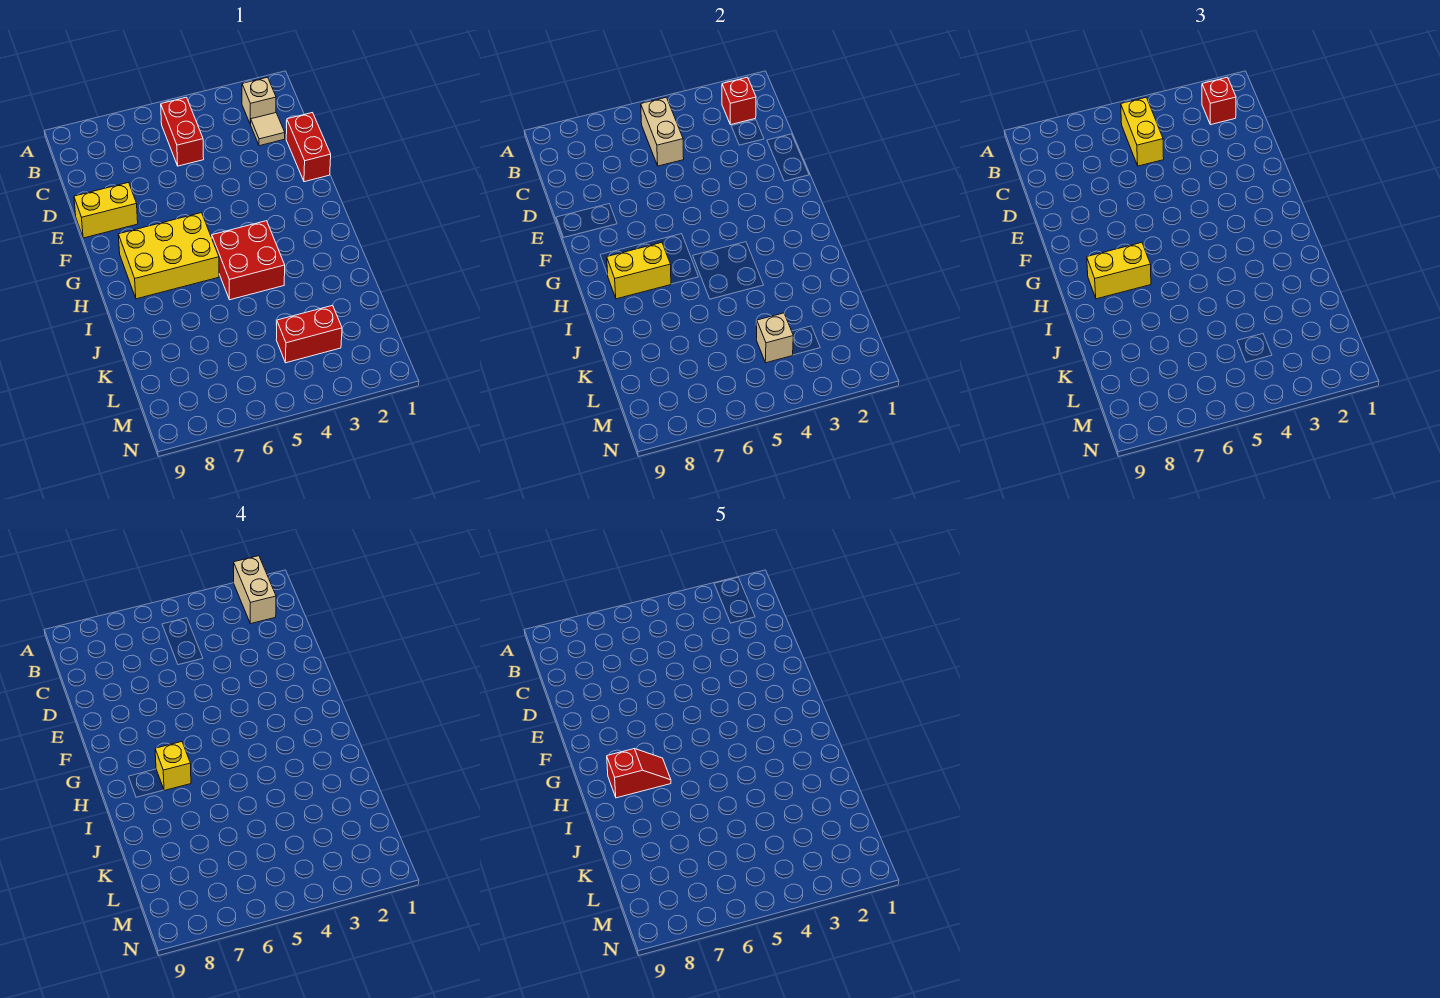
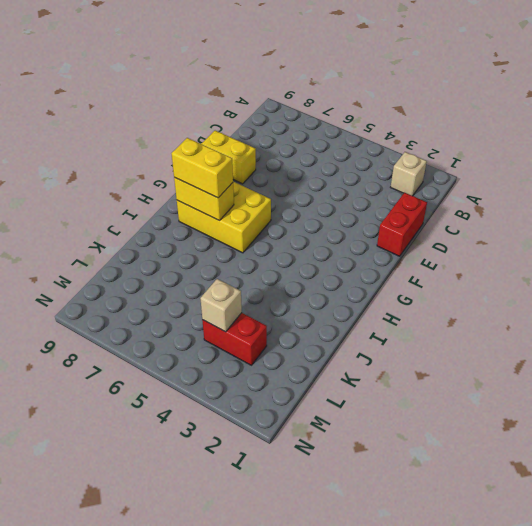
none -> red 1x2 brick [161,97,204,166]
none -> tan 1x1 tile [250,113,285,146]
none -> red 2x2 brick [212,221,285,300]

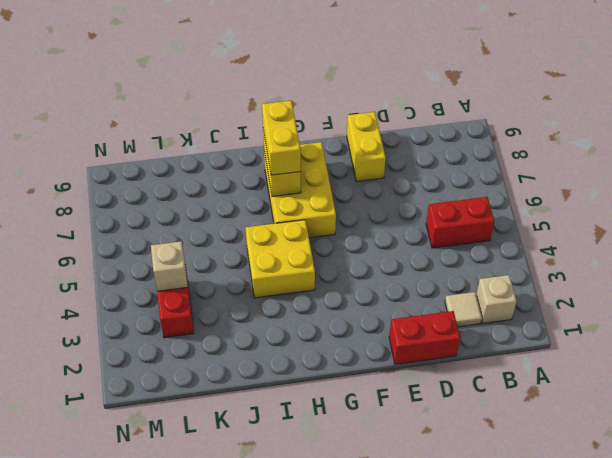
yellow 2x2 brick [246,220,315,298] -> red 2x2 brick [212,221,285,300]
none -> red 1x1 brick [722,77,756,125]
none -> tan 1x2 brick [641,97,684,166]
none -> red 1x1 brick [1202,77,1236,125]

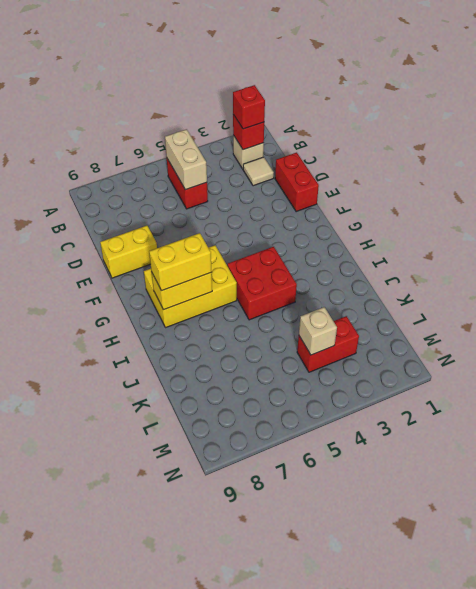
none -> yellow 1x2 brick [1121,97,1164,166]
none -> tan 1x2 brick [234,556,276,624]
none -> yellow 1x1 brick [155,742,191,791]

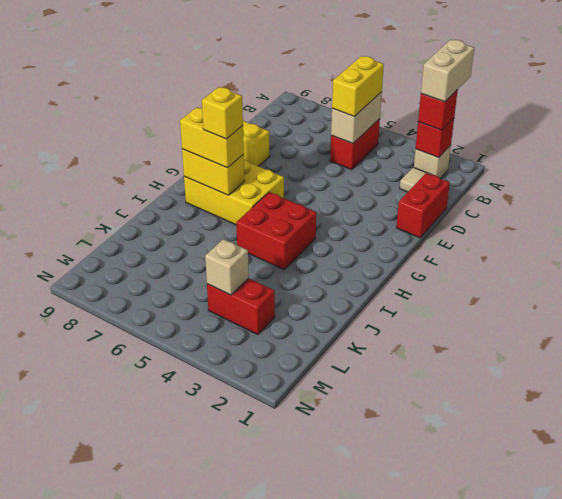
none -> red 1x2 slope [607,749,671,798]

